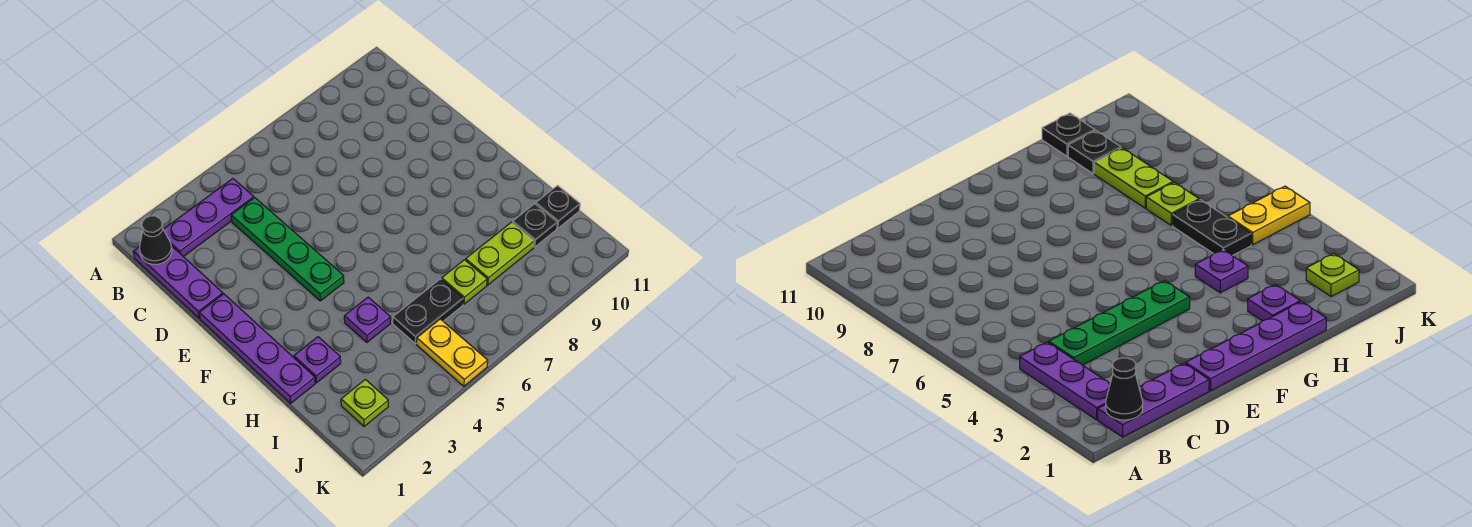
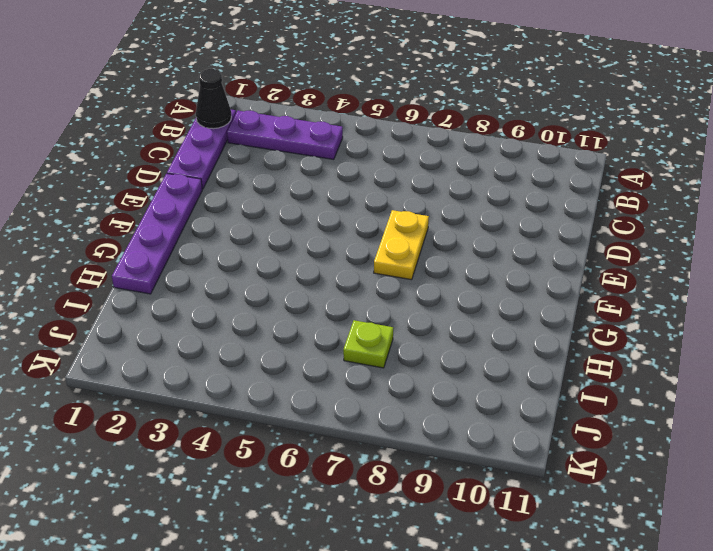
yellow 1x2 plate [374,210,429,280] -> yellow 1x2 plate moved to [417,319,488,386]
none -> green 1x4 plate [231,198,344,301]
none -> purple 1x1 plate [294,337,341,383]
none -> purple 1x1 plate [344,297,391,342]

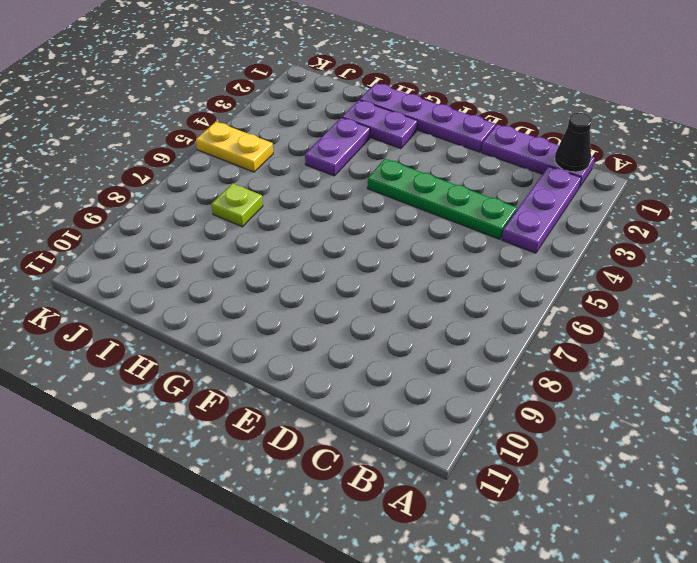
purple 1x2 plate [342,100,417,149] -> purple 1x1 plate [294,337,341,383]
purple 1x2 plate [305,118,370,176] -> purple 1x1 plate [344,297,391,342]
none -> black 1x2 plate [393,279,463,344]
none -> lime 1x2 plate [466,222,534,285]
none -> black 1x1 plate [513,204,557,247]

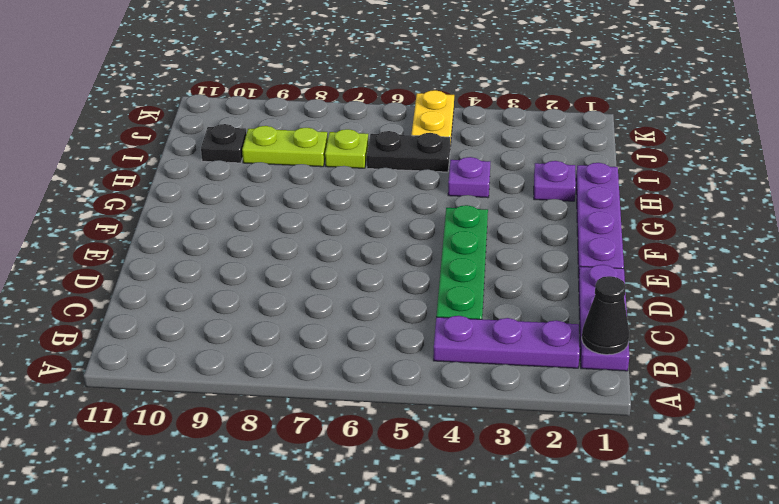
none -> black 1x1 plate [536,186,580,228]
none -> lime 1x1 plate [341,379,388,427]

